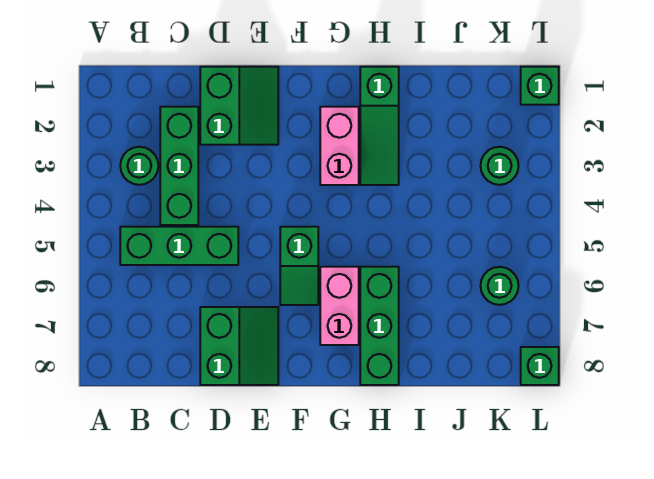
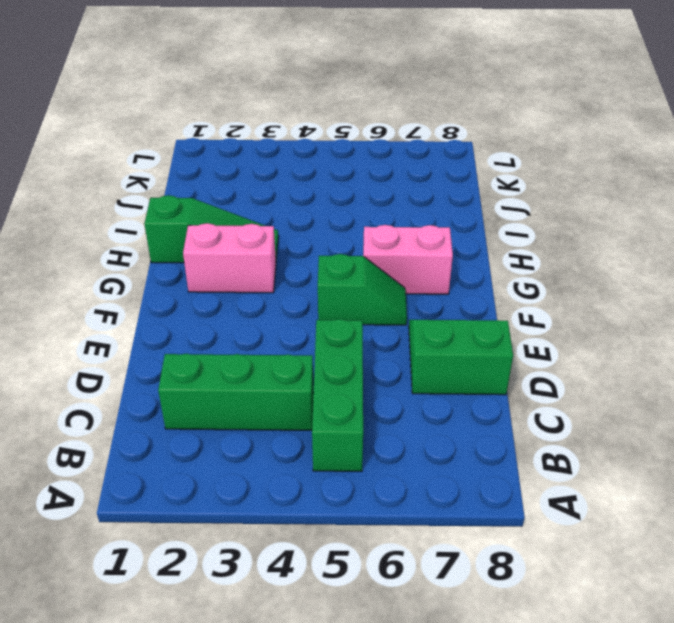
none -> green 1x1 round brick [120,147,158,185]
none -> green 2x2 slope [200,67,278,145]
none -> green 1x3 brick [360,267,399,385]

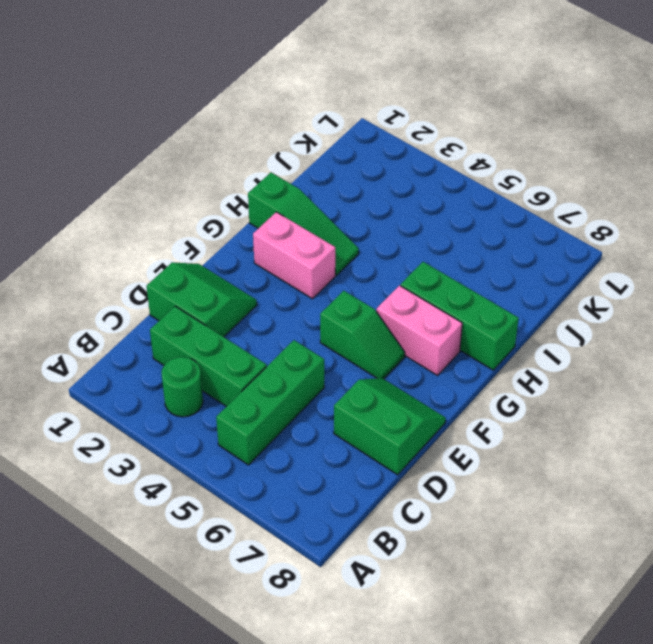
none -> green 1x1 round brick [481,147,519,185]
none -> green 1x1 round brick [481,267,519,305]
none -> green 1x1 brick [521,67,559,105]

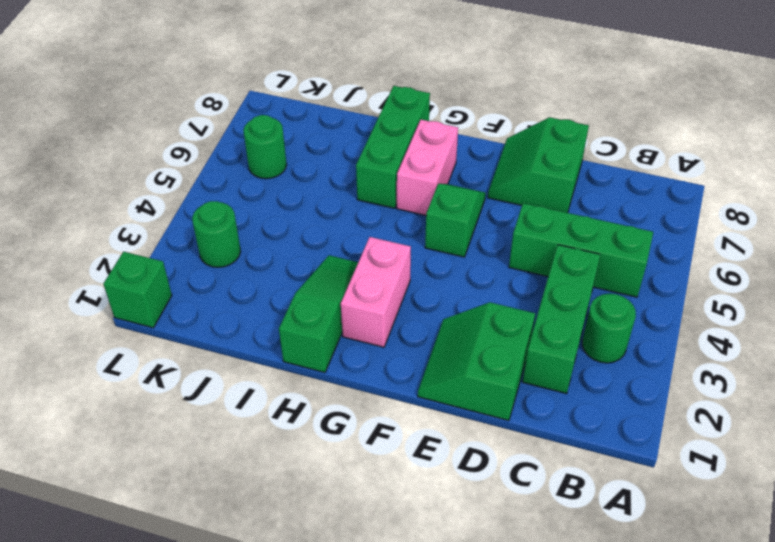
none -> green 1x1 brick [521,347,559,385]

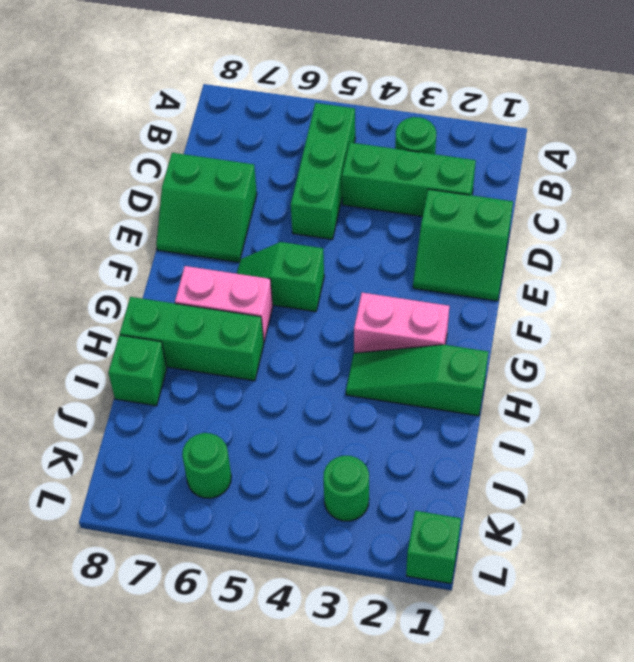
green 1x1 brick [108,335,167,406] -> green 1x1 brick moved to [521,347,559,385]

